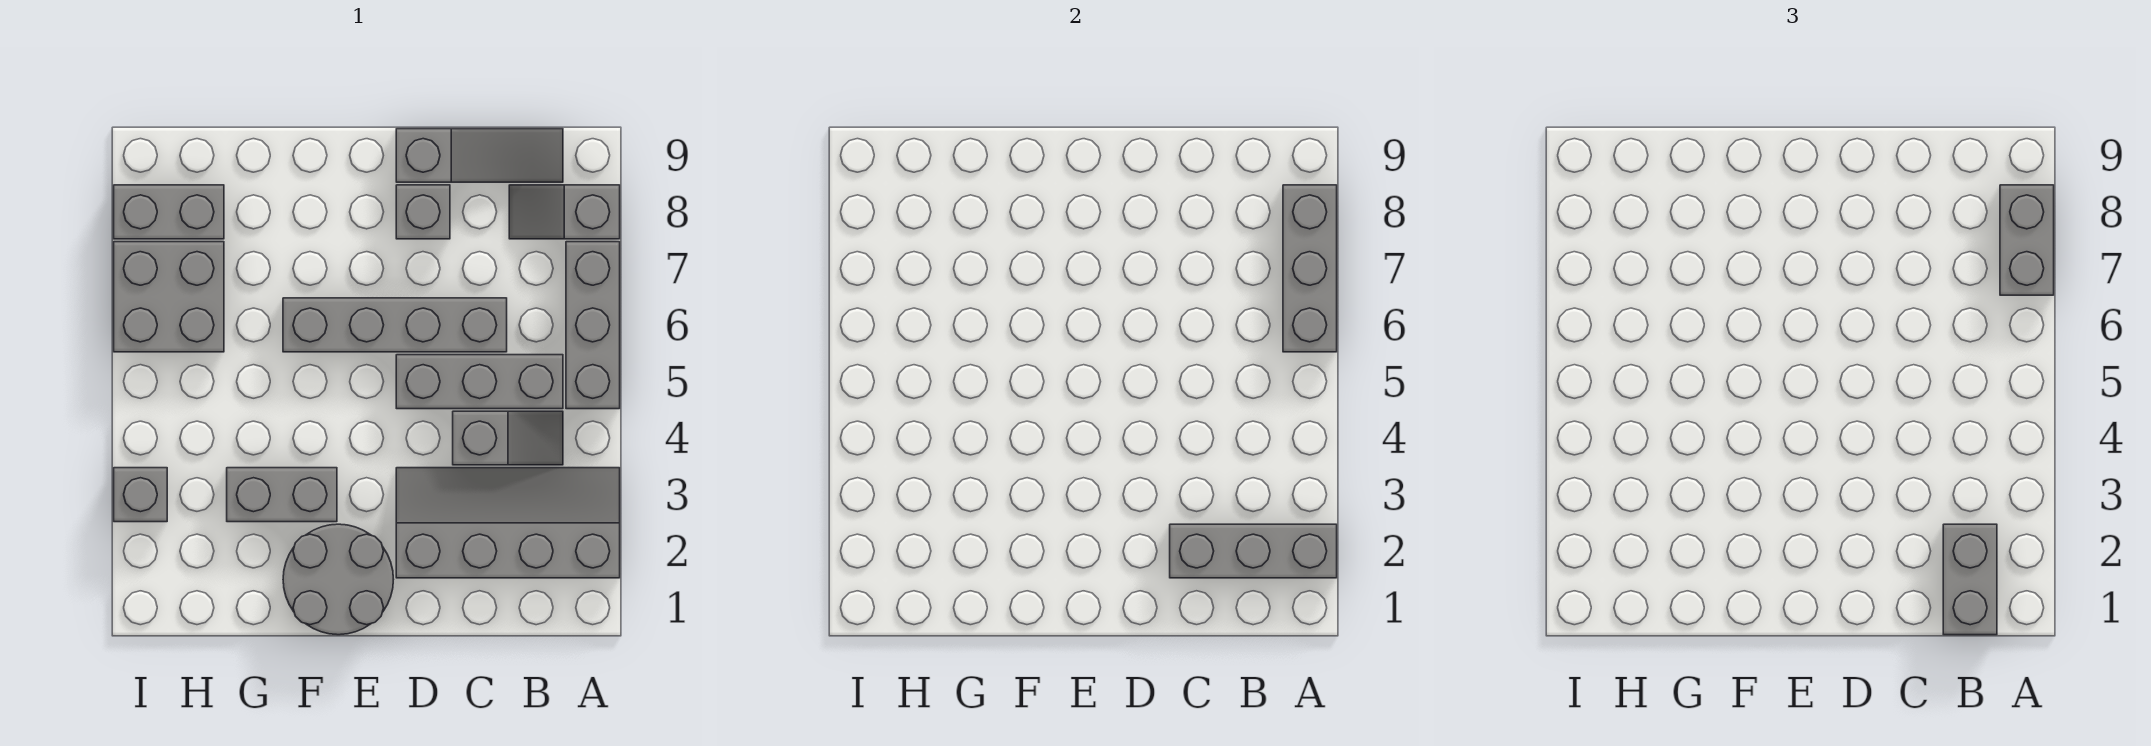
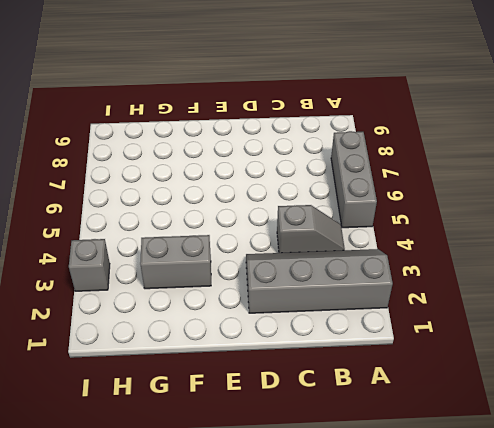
none -> grey 1x2 slope [509,185,620,239]
none -> grey 1x3 brick [396,355,563,409]
none -> grey 1x3 slope [396,129,563,182]

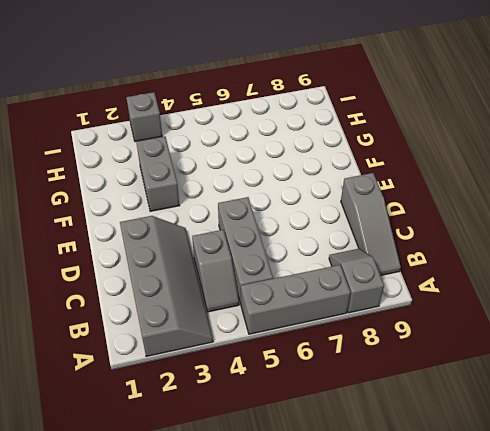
none -> grey 1x4 brick [283,298,507,352]
none -> grey 1x1 brick [396,185,450,239]
none -> grey 2x2 round brick [283,524,393,635]

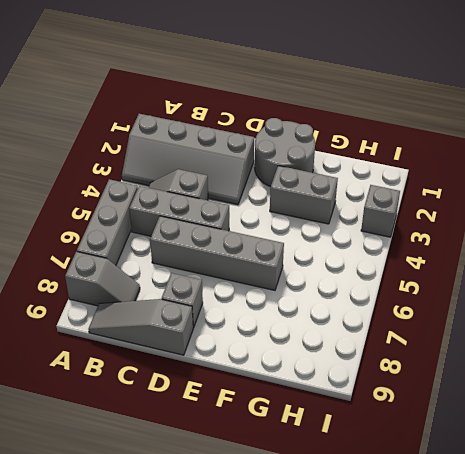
none -> grey 2x2 brick [114,242,224,352]
none -> grey 1x2 brick [114,185,224,239]
none -> grey 1x3 brick [1170,524,1337,578]

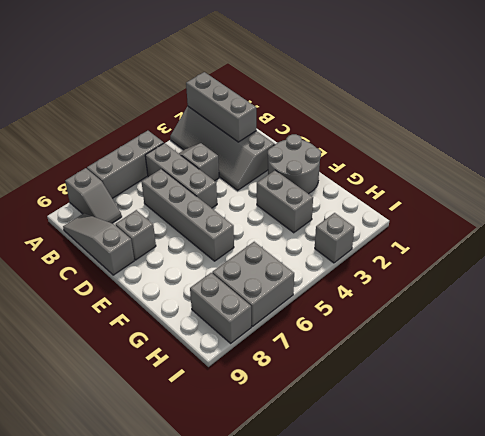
none -> grey 1x3 brick [1283,185,1337,352]
none -> grey 1x2 brick [2000,185,2054,295]
none -> grey 1x2 brick [1943,524,1997,635]

